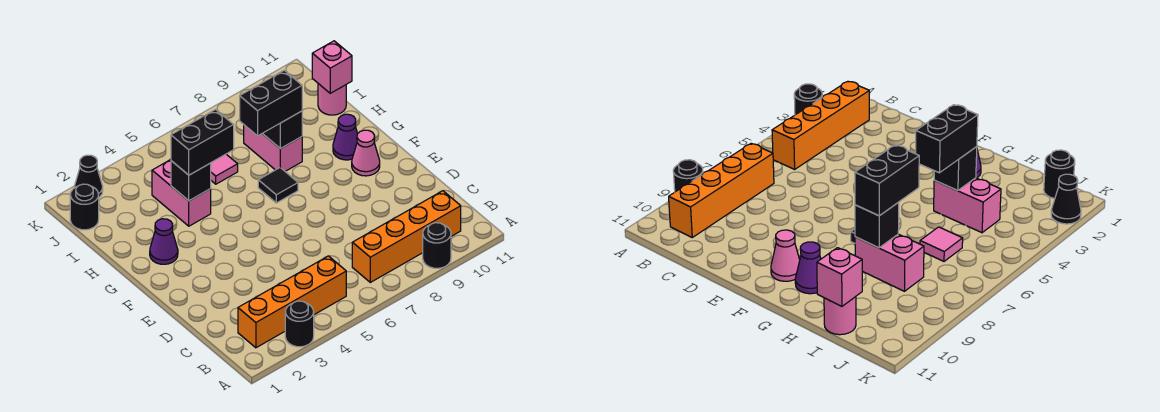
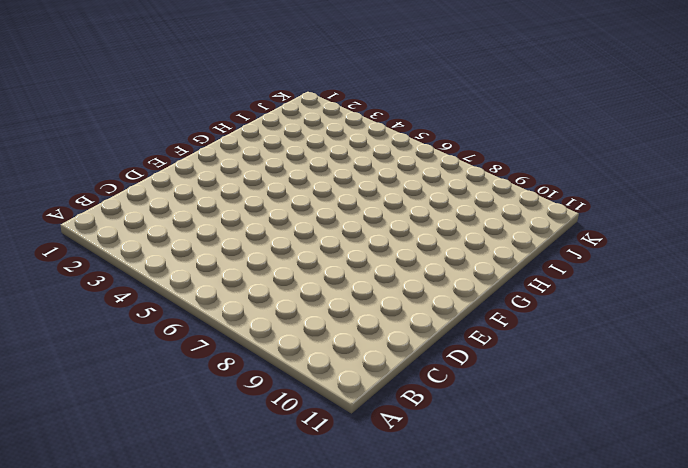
none -> black 1x1 round brick [285,301,314,347]
none -> black 1x1 round brick [423,223,451,268]
none -> orange 1x4 brick [238,256,346,348]

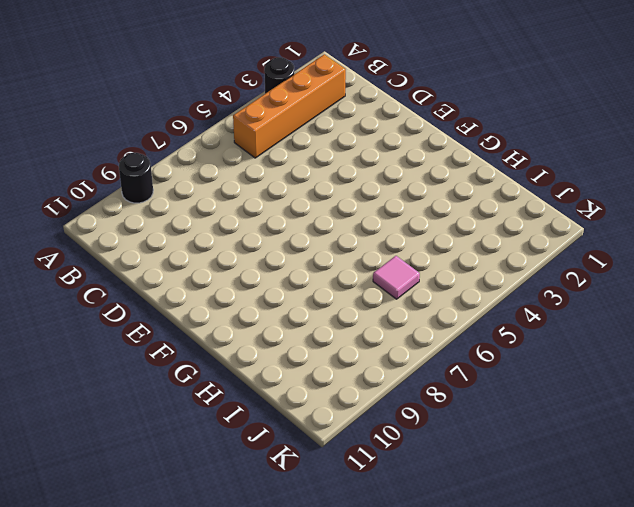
none -> orange 1x4 brick [352,191,461,282]
none -> pink 1x1 cone [352,130,380,176]
none -> purple 1x1 cone [150,219,178,264]

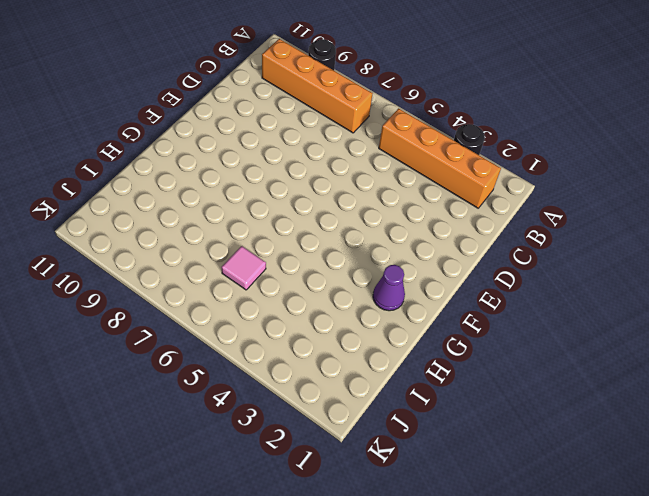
none -> pink 1x1 cone [352,130,380,176]
none -> black 1x1 tile [258,168,298,203]
none -> purple 1x1 cone [333,114,358,160]

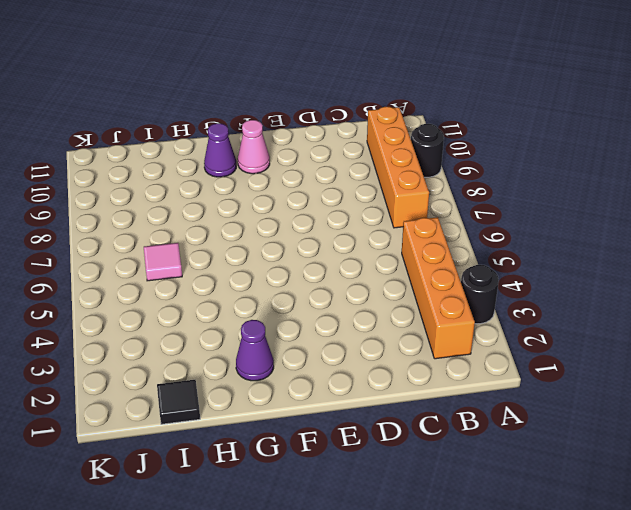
black 1x1 tile [157,380,200,424] -> black 1x1 tile moved to [258,168,298,203]
none -> pink 1x2 brick [152,160,211,226]
none -> pink 1x2 brick [244,125,302,171]
none -> pink 1x1 round brick [318,84,346,115]

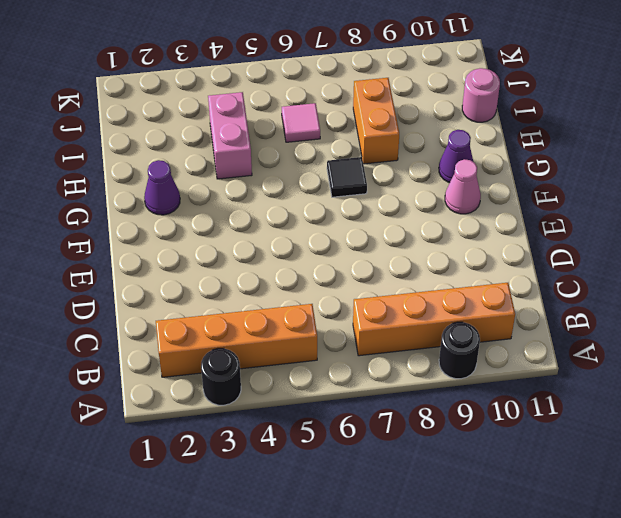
orange 1x2 brick [353,78,399,164] -> pink 1x2 brick [244,125,302,171]
none -> black 1x1 round brick [70,184,99,230]
none -> black 1x1 cone [75,155,103,197]
none -> black 1x1 brick [171,161,211,201]

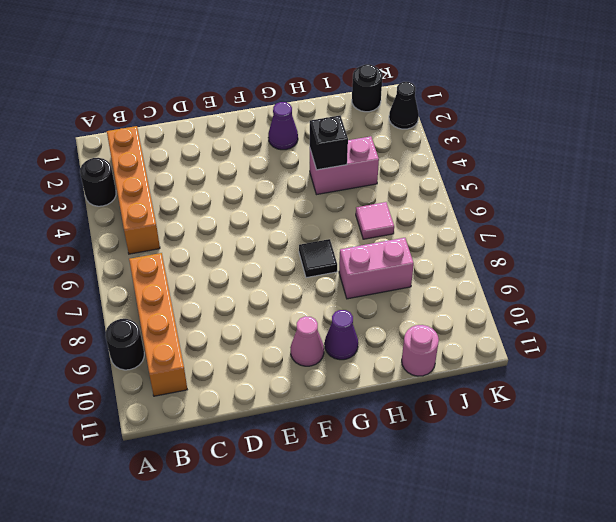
none -> black 1x1 brick [262,111,302,149]
none -> pink 1x1 brick [312,41,352,93]
none -> black 1x2 brick [171,110,234,175]

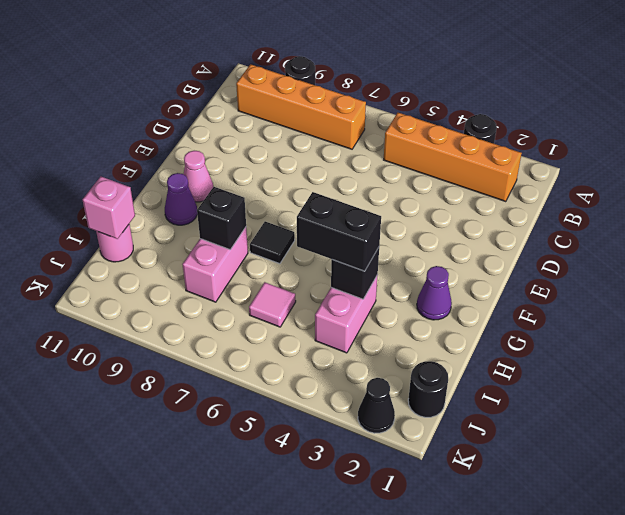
none -> black 1x2 brick [240,70,302,136]

